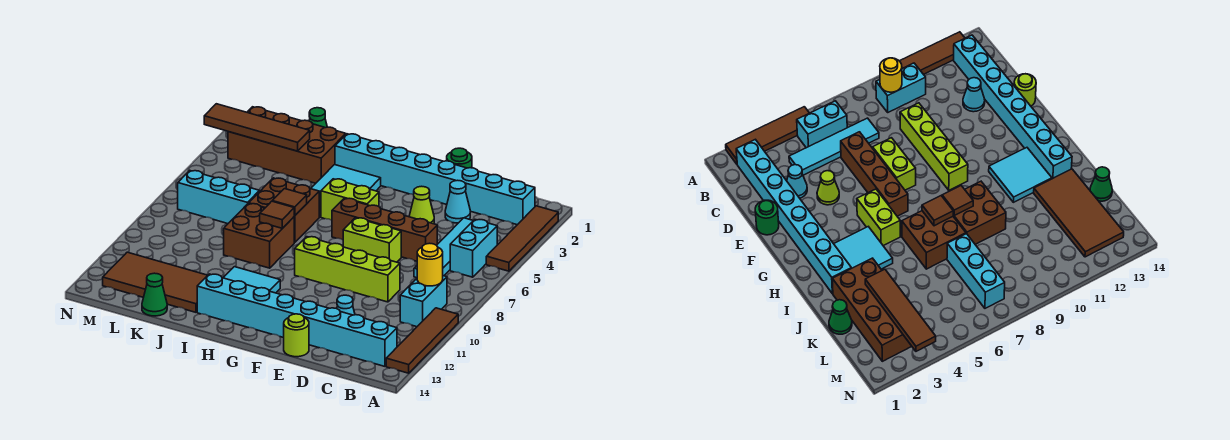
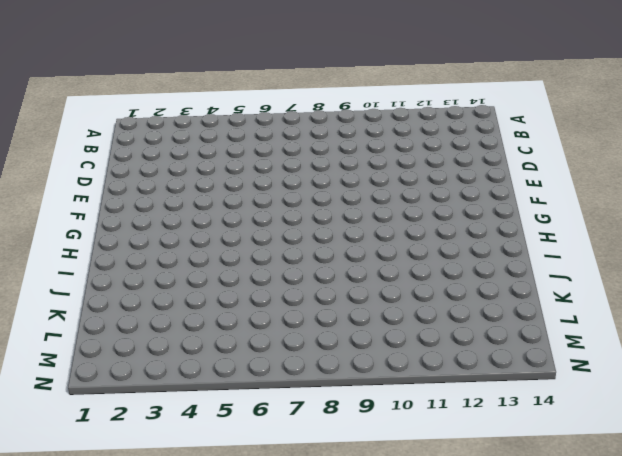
none -> brown 1x4 tile [486,206,558,271]
none -> brown 1x4 tile [386,308,458,373]
none -> cyan 1x8 brick [335,134,535,225]

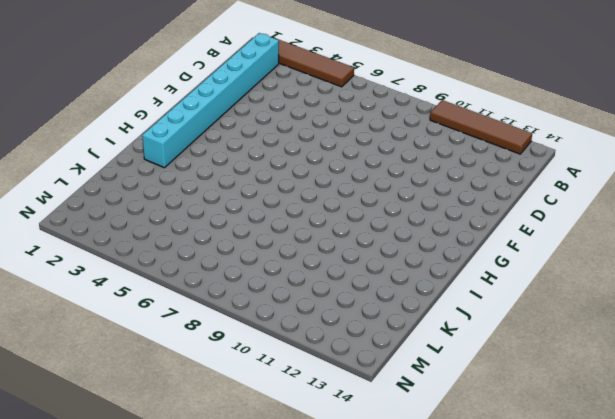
none -> cyan 1x2 brick [450,220,497,277]
none -> cyan 1x2 brick [400,276,447,327]
none -> cyan 1x8 brick [197,274,397,366]

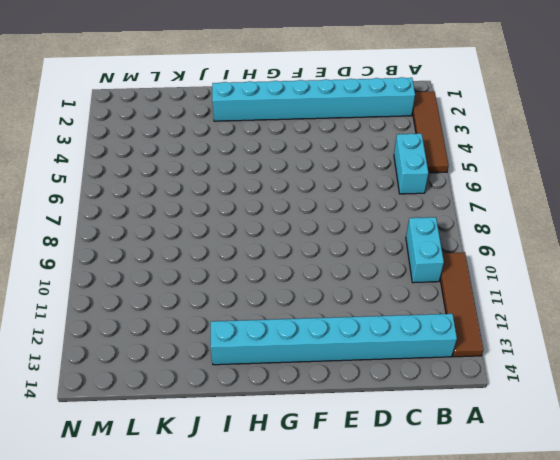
none -> cyan 1x4 tile [414,218,473,278]
none -> cyan 1x1 cone [445,180,470,223]
none -> brown 1x4 brick [332,198,437,261]

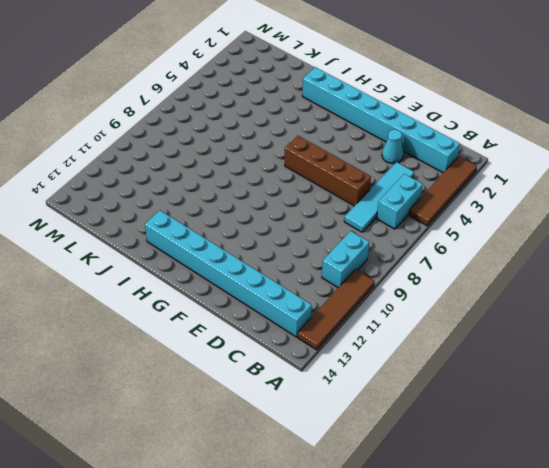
none -> lime 1x4 brick [295,237,400,302]
none -> cyan 1x1 cone [337,295,355,315]
none -> green 1x1 round brick [447,148,472,168]

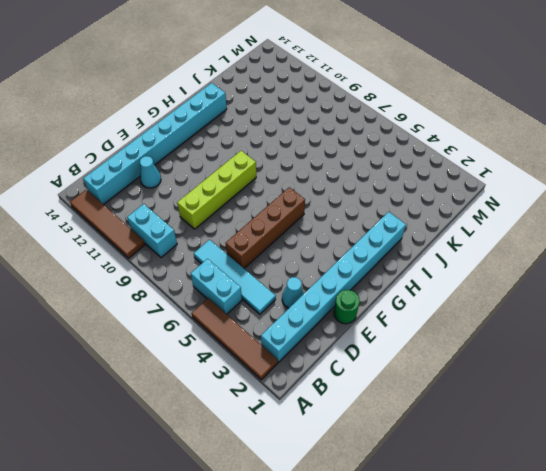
none -> lime 1x1 cone [409,186,434,224]
none -> lime 1x2 brick [343,218,401,262]
none -> lime 1x1 round brick [284,314,309,357]

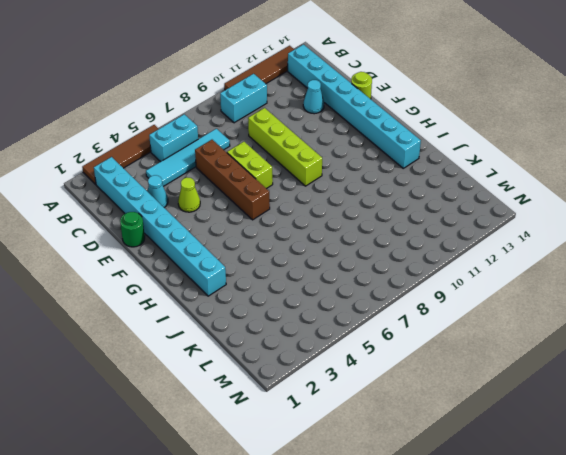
none -> lime 1x2 brick [321,179,379,220]
none -> cyan 2x2 tile [311,165,381,201]
none -> cyan 2x2 tile [223,267,280,293]

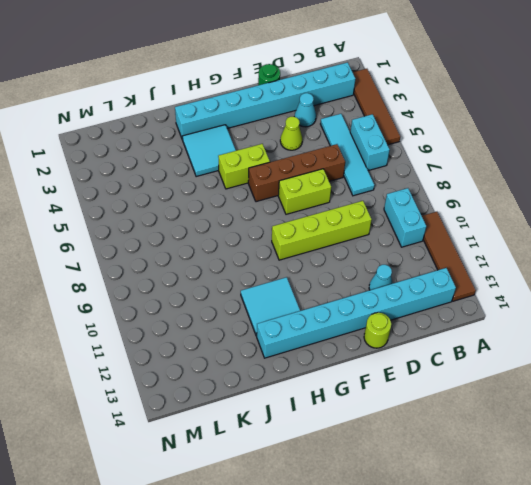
none -> brown 2x2 brick [249,178,319,243]
none -> brown 2x2 brick [224,203,294,268]
none -> brown 2x4 brick [228,107,346,183]

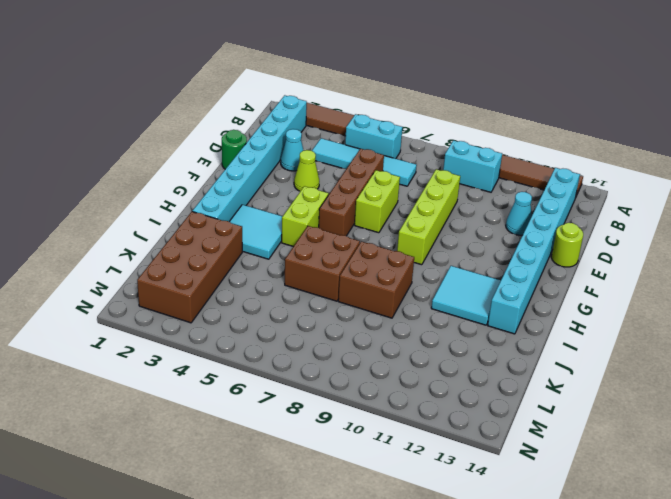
none -> brown 2x4 tile [103,252,208,312]
none -> green 1x1 cone [309,108,327,128]
none -> cyan 1x3 brick [178,171,260,224]

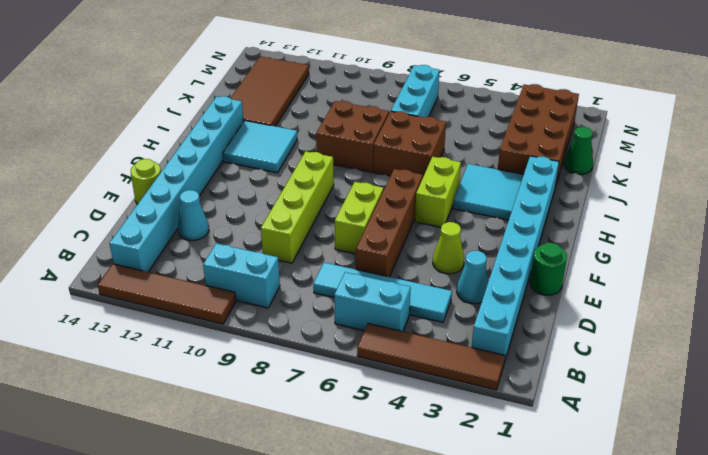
none -> green 1x1 cone [142,273,167,316]
none -> yellow 1x1 round brick [417,243,443,286]
none -> brown 1x1 tile [273,189,307,216]

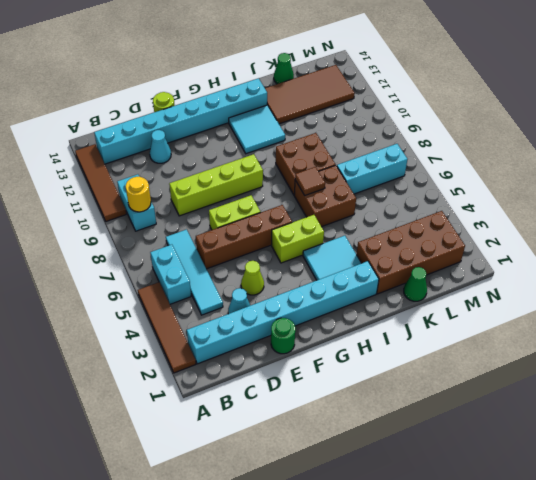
none -> brown 1x1 tile [260,201,294,228]
none -> brown 1x4 tile [204,104,310,151]

